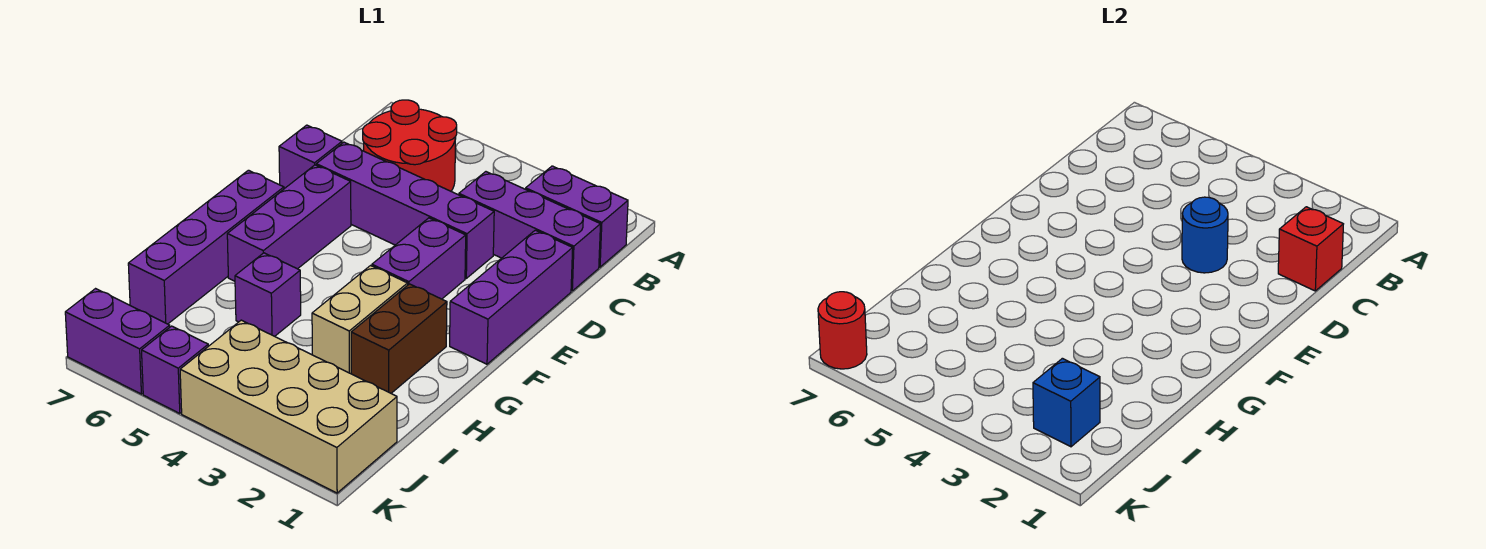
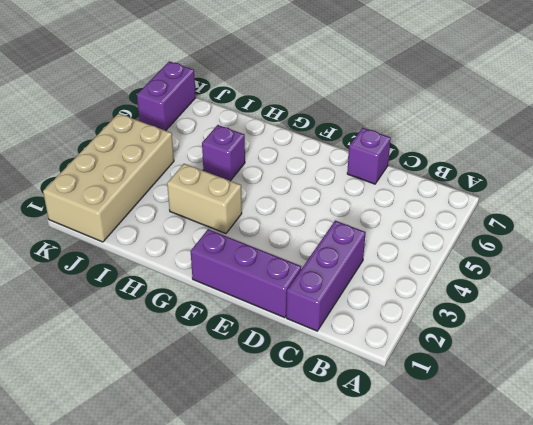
none -> purple 1x2 brick [526,166,628,267]
none -> red 2x2 round brick [363,100,457,191]
none -> purple 1x4 brick [316,142,494,278]

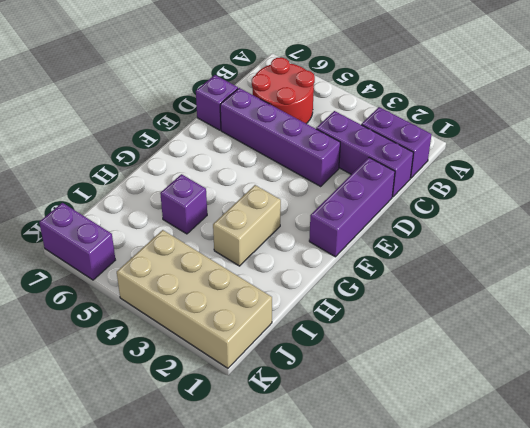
none -> purple 1x2 brick [372,218,466,299]
none -> purple 1x3 brick [227,165,351,281]
none -> purple 1x4 brick [128,170,284,324]

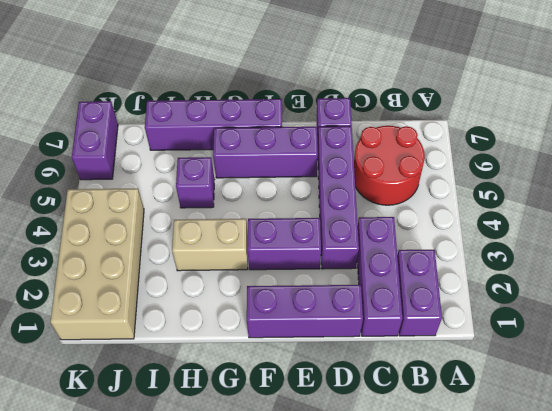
none -> brown 1x2 brick [351,284,447,393]
none -> purple 1x1 brick [142,326,208,413]
none -> red 1x1 brick [1278,207,1343,291]

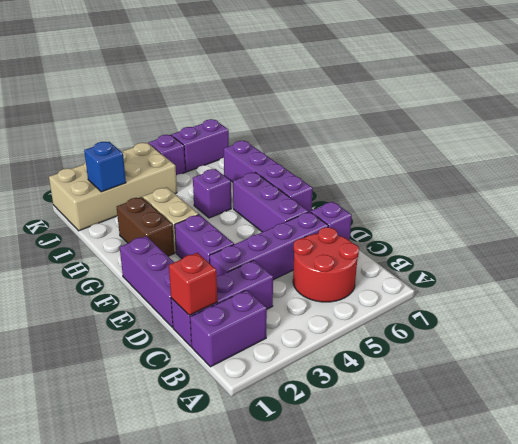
none -> blue 1x1 round brick [1182,197,1228,273]
none -> red 1x1 round brick [818,292,867,369]

